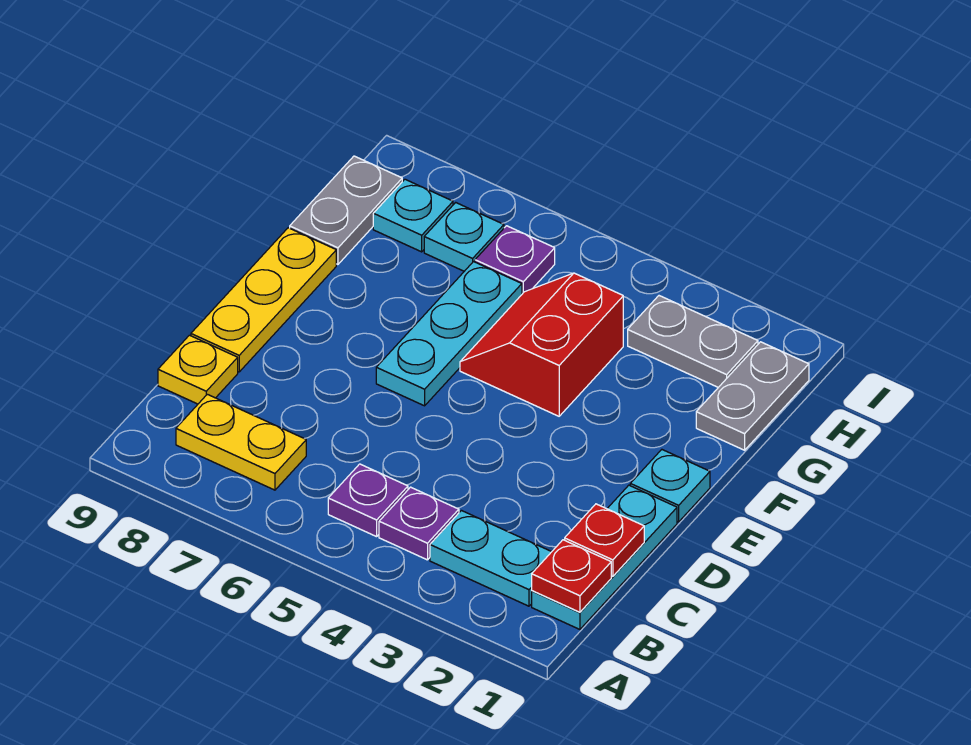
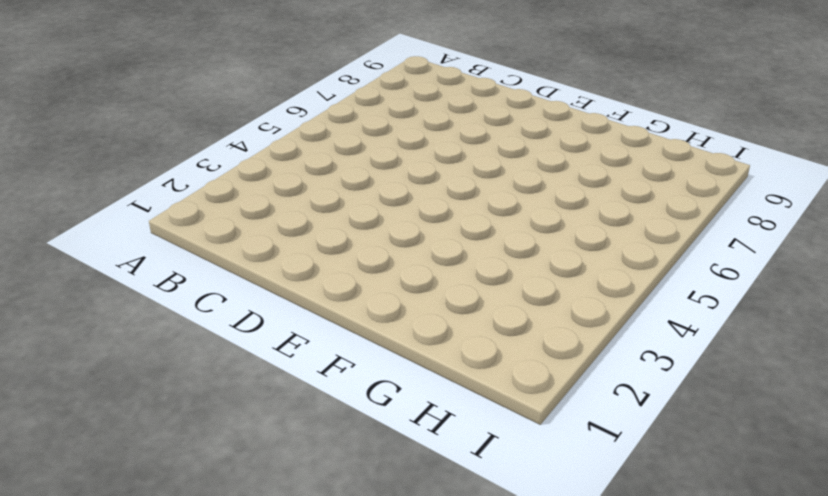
none -> cyan 1x3 plate [532,485,677,629]
none -> cyan 1x2 plate [430,510,551,606]
none -> purple 1x1 plate [379,487,459,560]

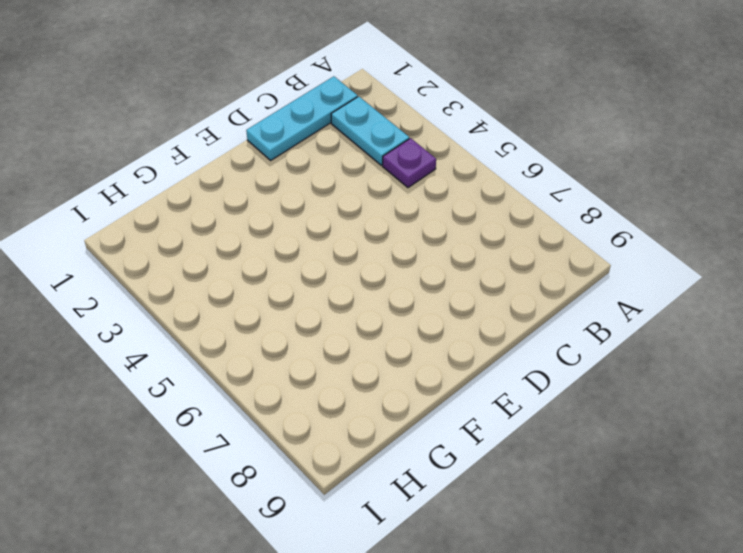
none -> purple 1x1 plate [328,464,408,537]
none -> yellow 1x2 plate [176,394,306,490]
none -> yellow 1x1 plate [158,335,238,404]

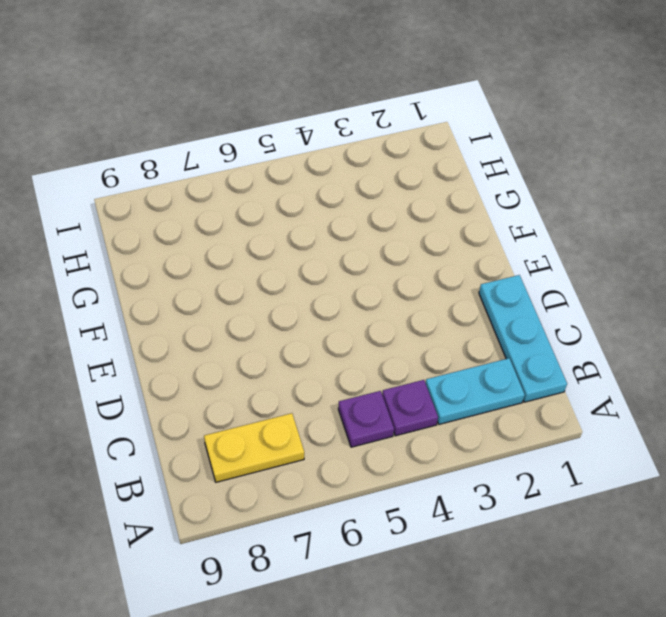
none -> yellow 1x1 plate [158,335,238,404]
none -> yellow 1x3 plate [191,228,336,372]
none -> cyan 1x1 plate [630,450,710,522]

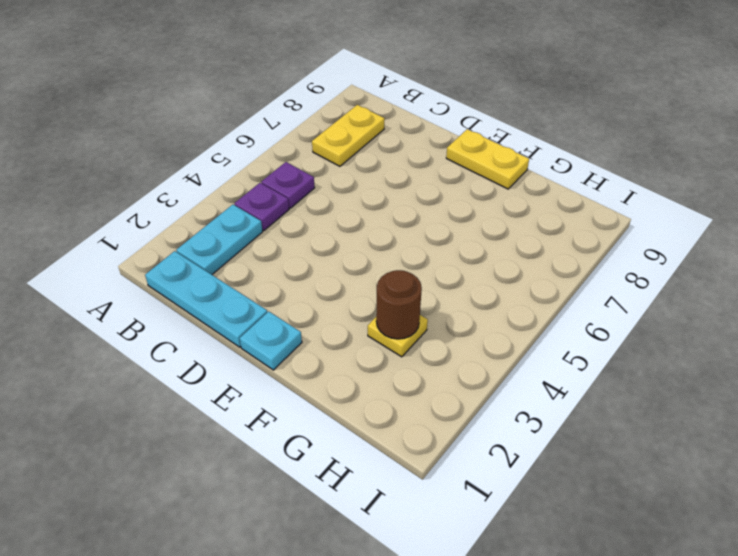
yellow 1x2 plate [446,129,529,189] -> yellow 1x3 plate [191,228,336,372]
yellow 1x1 plate [368,315,428,357] -> yellow 1x1 plate moved to [158,335,238,404]
brown 1x1 round brick [376,270,422,339] -> none
none -> cyan 1x3 plate [376,262,522,406]
none -> red 2x2 slope [460,273,623,416]
none -> grey 1x2 plate [696,342,809,450]

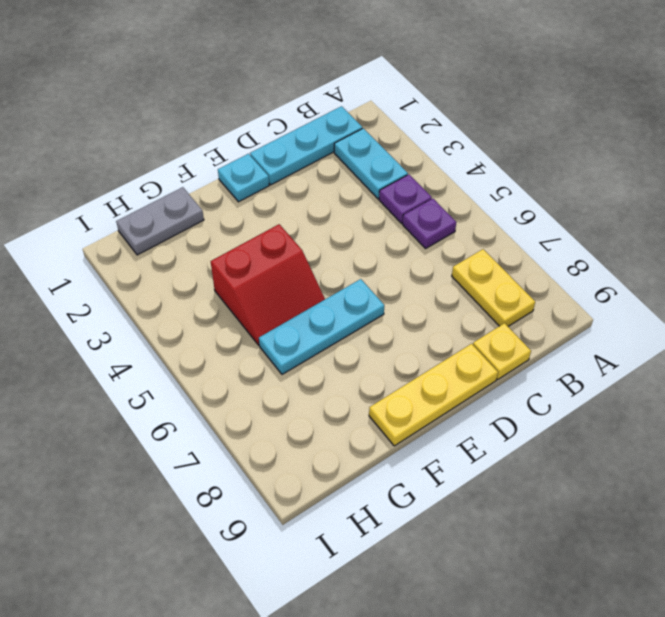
none -> grey 1x2 plate [290,156,402,264]
none -> grey 1x2 plate [628,296,758,387]
none -> purple 1x1 plate [475,226,555,294]

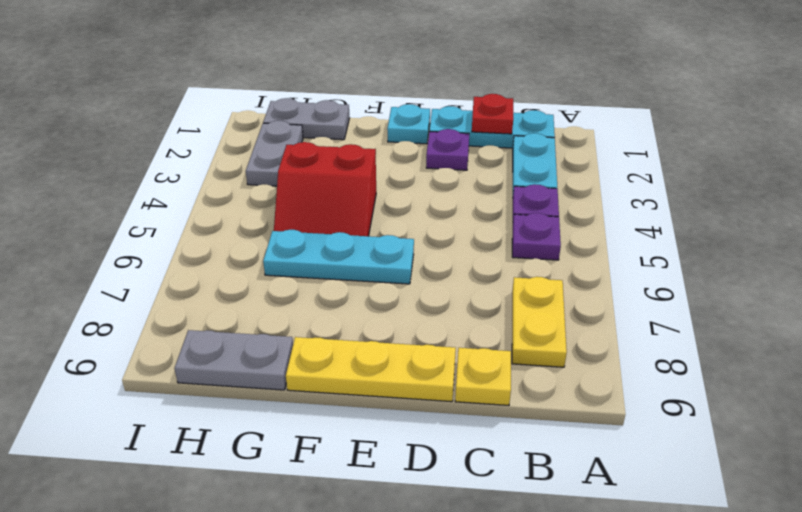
purple 1x1 plate [426,129,469,170] -> purple 1x1 plate moved to [475,226,555,294]
none -> cyan 1x1 plate [424,202,504,271]
none -> cyan 1x1 plate [373,179,453,252]
none -> red 1x1 plate [532,540,611,612]

